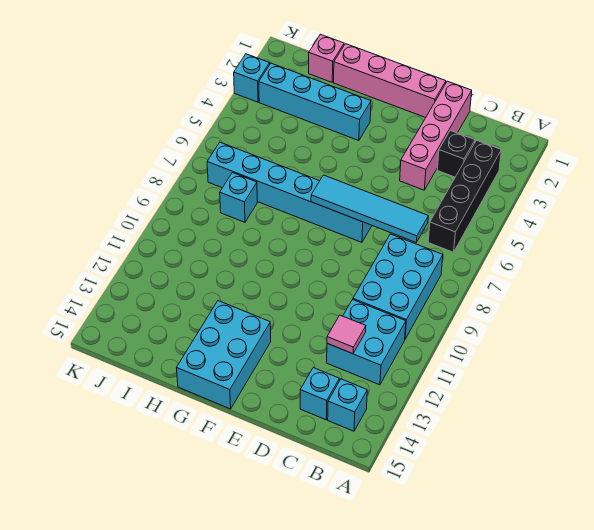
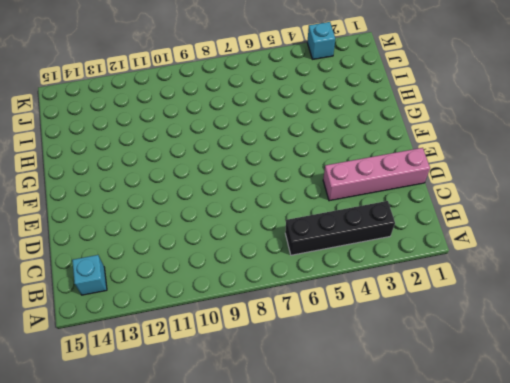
none -> cyan 2x3 brick [353,234,443,339]
none -> cyan 2x2 brick [327,300,406,385]
none -> black 1x1 brick [437,131,475,177]

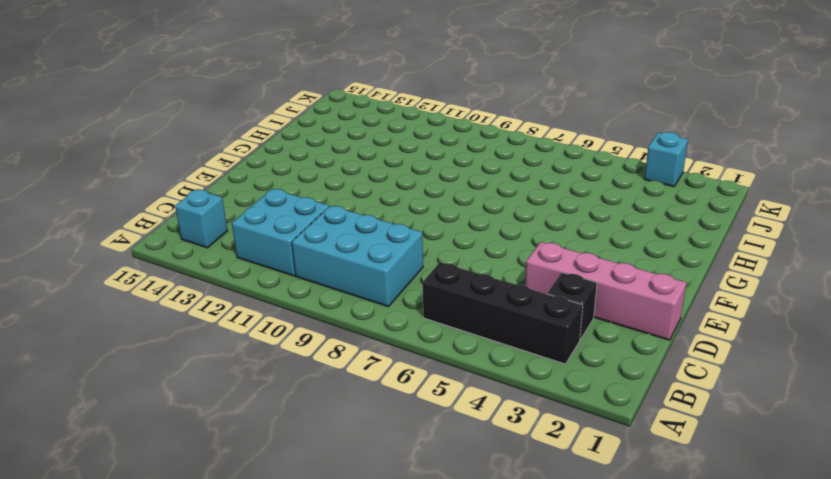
none -> cyan 1x1 brick [300,368,339,420]
none -> pink 1x4 brick [334,44,446,118]
none -> cyan 1x6 brick [207,142,372,242]

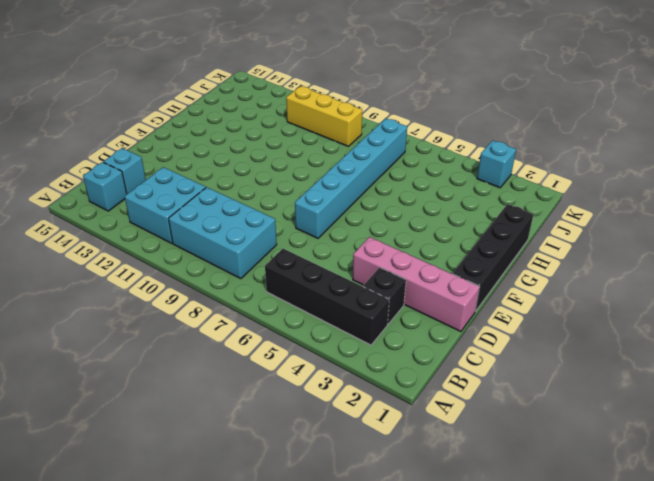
black 1x4 brick [453,204,533,311] -> pink 1x4 brick [334,44,446,118]
yellow 1x3 brick [286,86,362,146] -> none
none -> cyan 2x3 brick [177,301,271,409]
none -> cyan 1x4 brick [259,63,371,141]
none -> pink 1x1 brick [309,34,344,82]

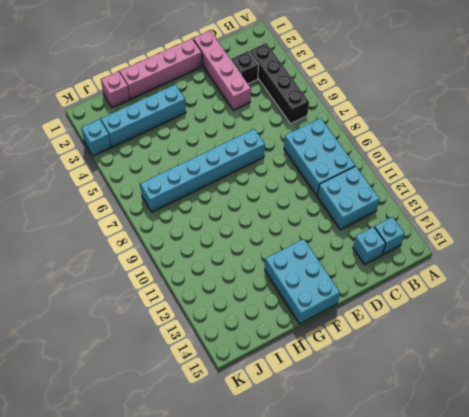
none -> cyan 1x1 brick [220,173,257,222]
none -> cyan 1x4 tile [311,175,428,242]
none -> pink 1x1 tile [327,315,366,354]

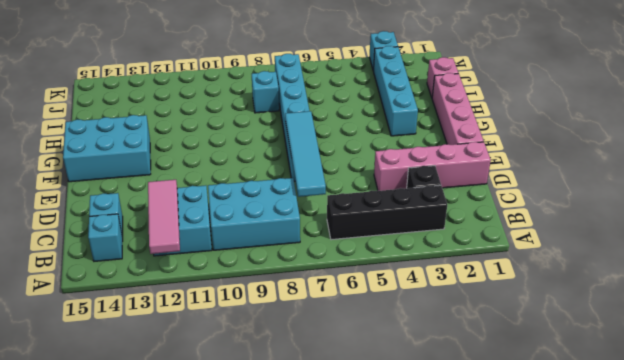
pink 1x3 tile [148,179,180,254] -> pink 1x1 tile [327,315,366,354]

